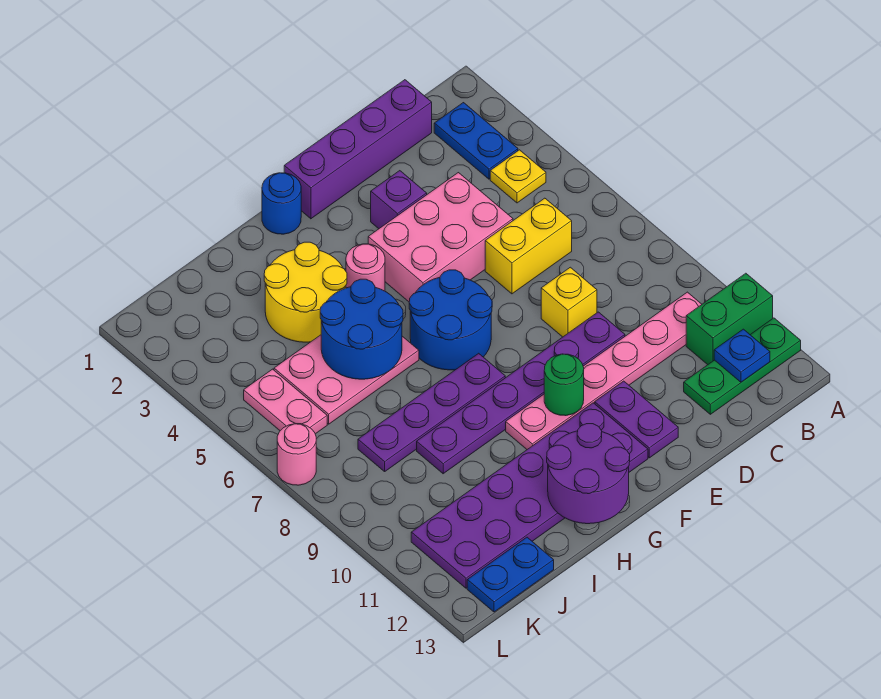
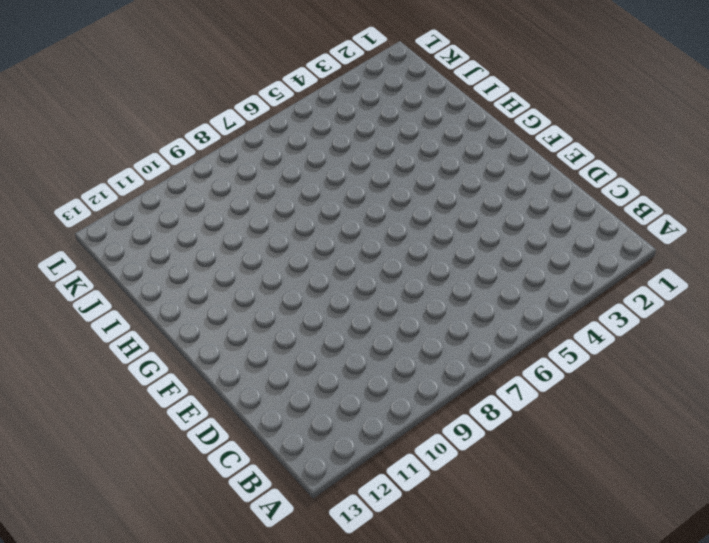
none -> green 1x2 brick [686,273,773,365]
none -> green 1x3 plate [684,318,801,414]
none -> blue 1x2 plate [434,103,518,179]

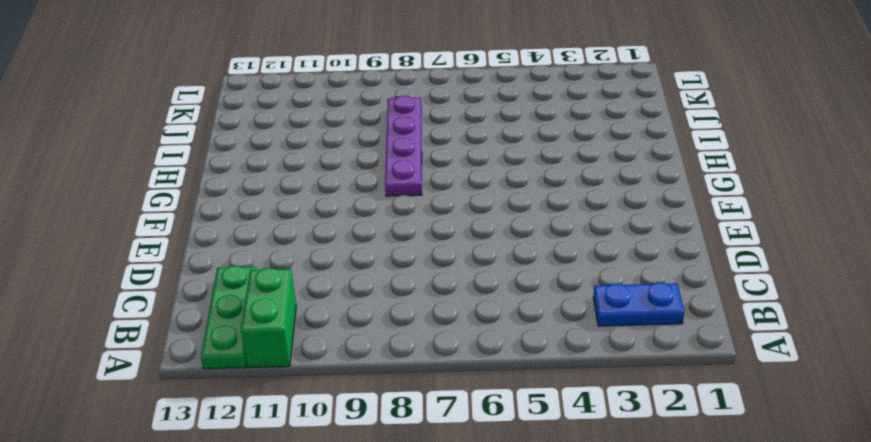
none -> yellow 1x1 plate [490,150,546,203]
none -> pink 1x6 plate [506,292,702,449]
none -> purple 1x4 brick [284,80,432,219]

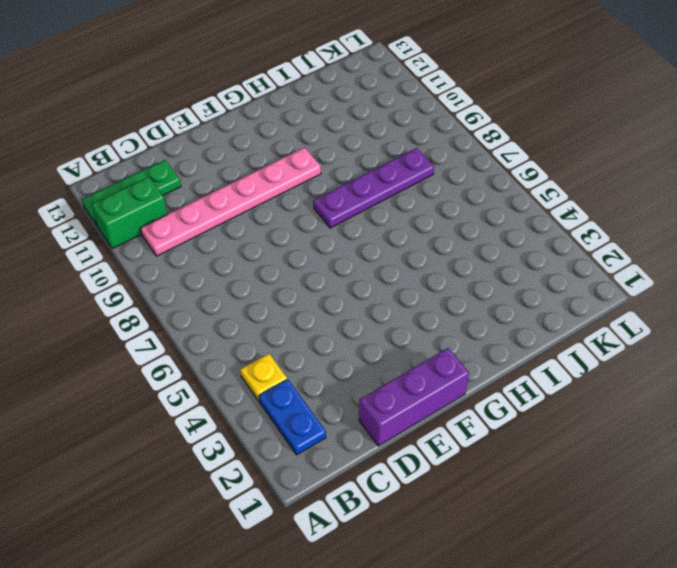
purple 1x3 brick [359,348,469,446] -> purple 1x4 brick [284,80,432,219]
none -> yellow 1x2 brick [485,198,572,294]
none -> pink 2x3 brick [368,173,513,302]
none -> yellow 1x1 brick [541,267,597,337]

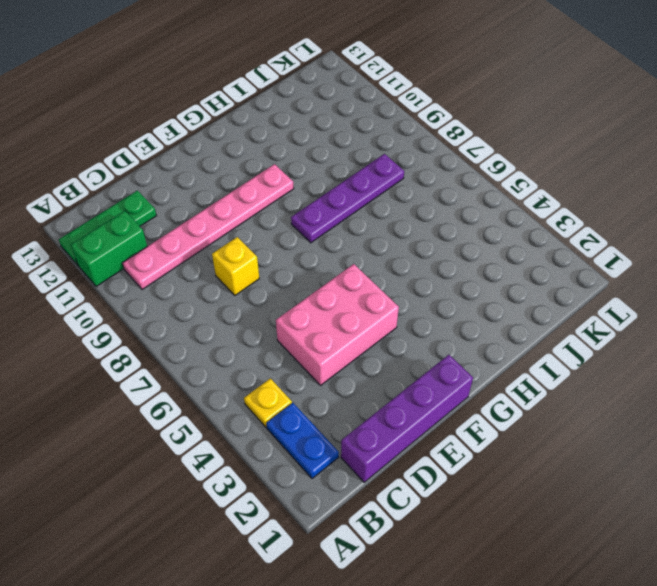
none -> yellow 1x2 brick [485,198,572,294]
none -> purple 1x6 plate [417,312,625,474]
none -> purple 1x1 brick [371,171,427,229]

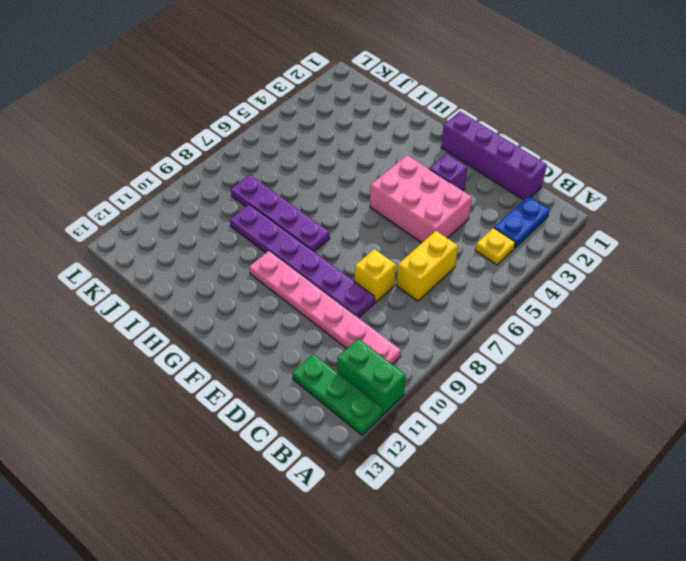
yellow 1x2 brick [397,231,458,301] -> yellow 1x2 brick turned to [485,198,572,294]
none -> purple 1x2 plate [595,381,678,458]
none -> blue 2x2 round brick [409,270,492,370]
none -> purple 2x6 plate [411,403,648,588]

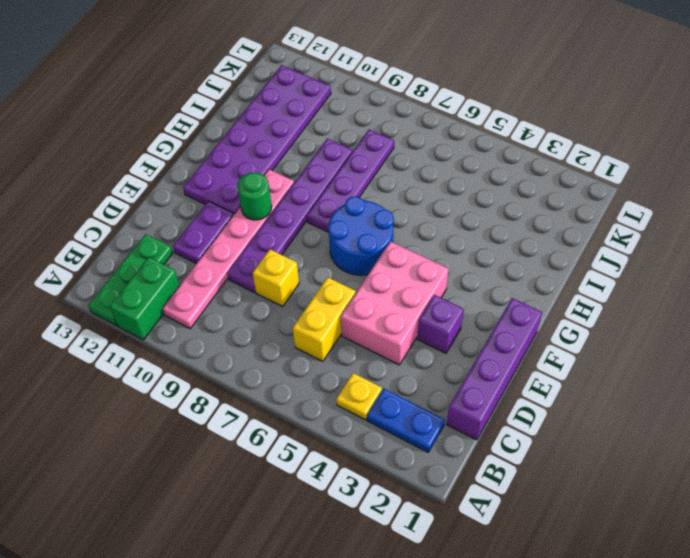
purple 1x2 plate [173,201,234,264] -> purple 1x2 plate turned to [595,381,678,458]
none -> blue 1x1 round brick [262,173,301,234]
none -> pink 1x1 round brick [346,244,385,291]
none -> yellow 2x2 round brick [264,242,347,342]

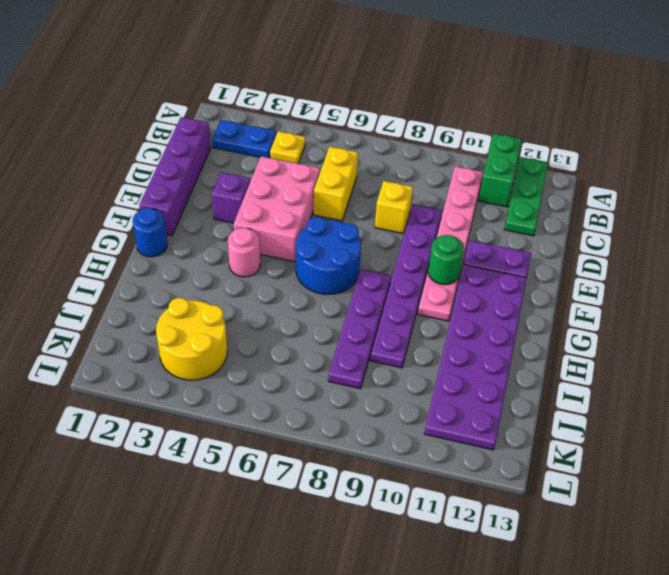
yellow 2x2 round brick [156,298,227,380] -> yellow 2x2 round brick moved to [264,242,347,342]
none -> pink 2x3 plate [274,335,419,424]
none -> blue 1x2 plate [467,537,554,612]
none -> pink 1x2 plate [244,369,327,434]

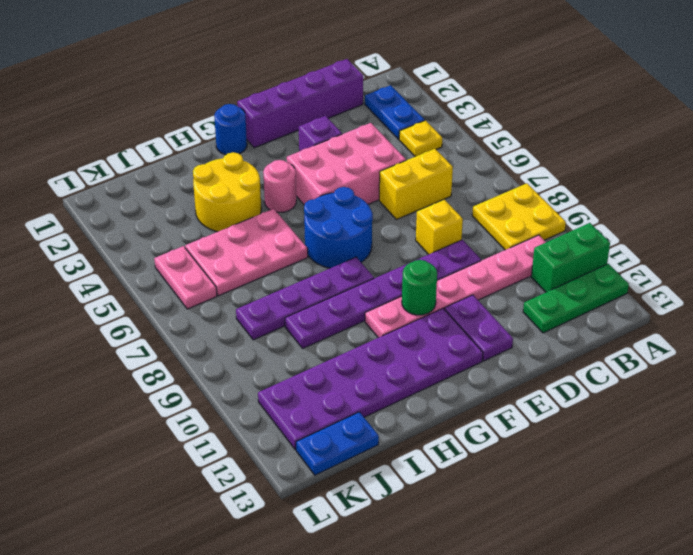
yellow 2x2 plate [472,183,566,250] -> none
none -> pink 1x1 round brick [277,424,316,485]
none -> blue 1x1 plate [714,329,770,382]
none -> purple 2x2 round brick [547,424,630,524]

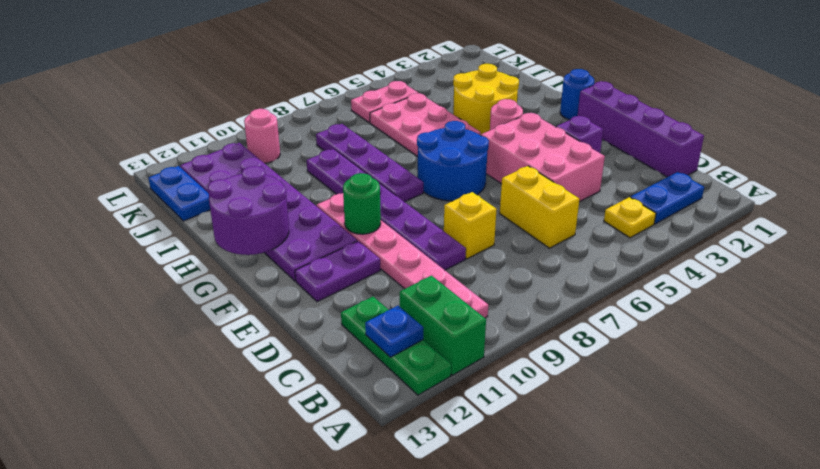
pink 1x1 round brick [244,109,280,163] -> pink 1x1 round brick moved to [277,424,316,485]
none -> blue 2x2 round brick [320,279,403,379]

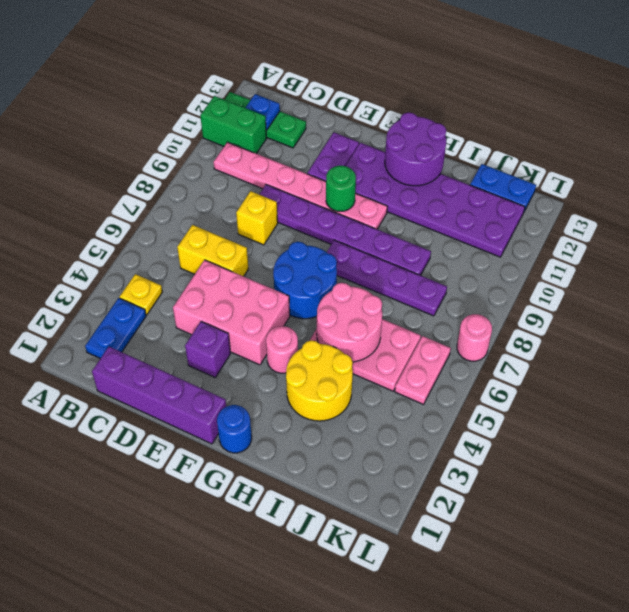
pink 2x2 round brick [317,283,382,362] -> blue 2x2 round brick [320,279,403,379]

